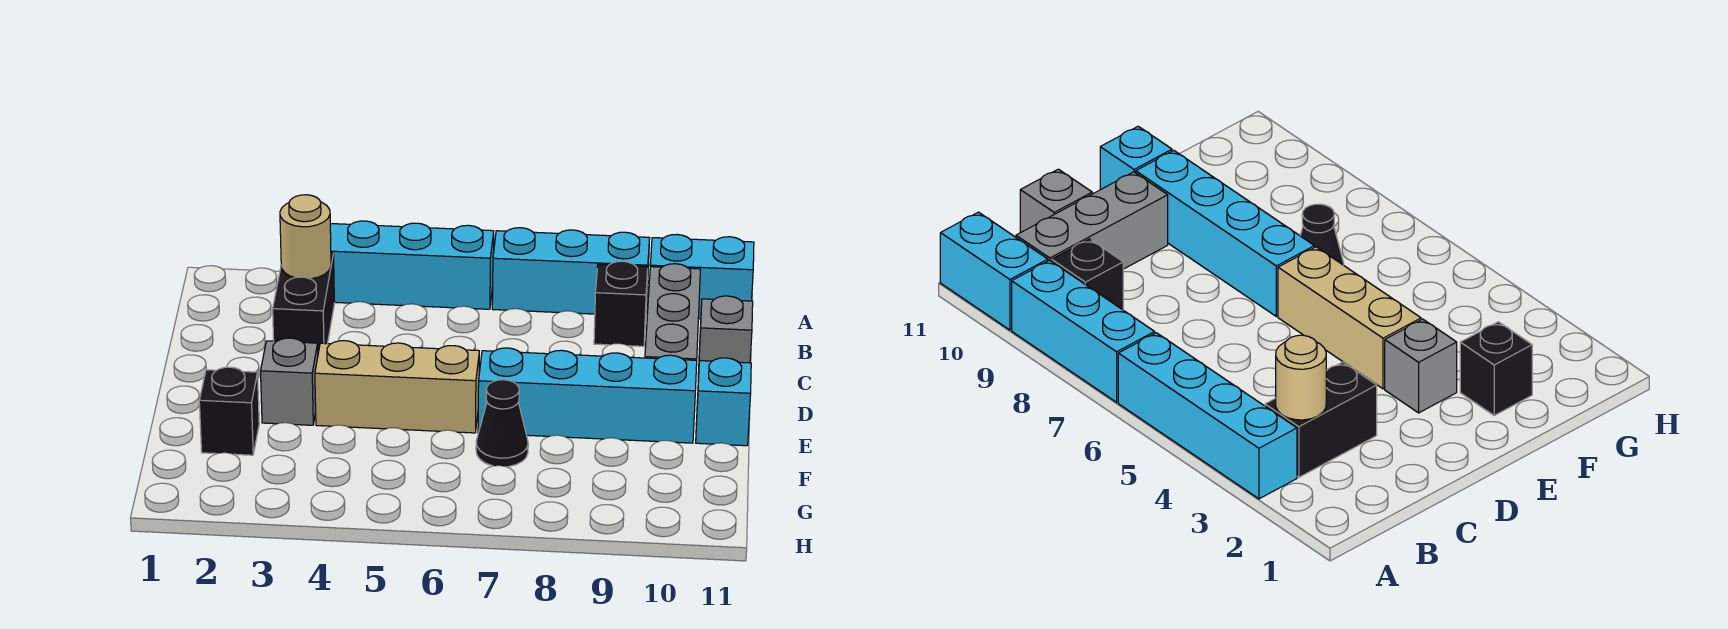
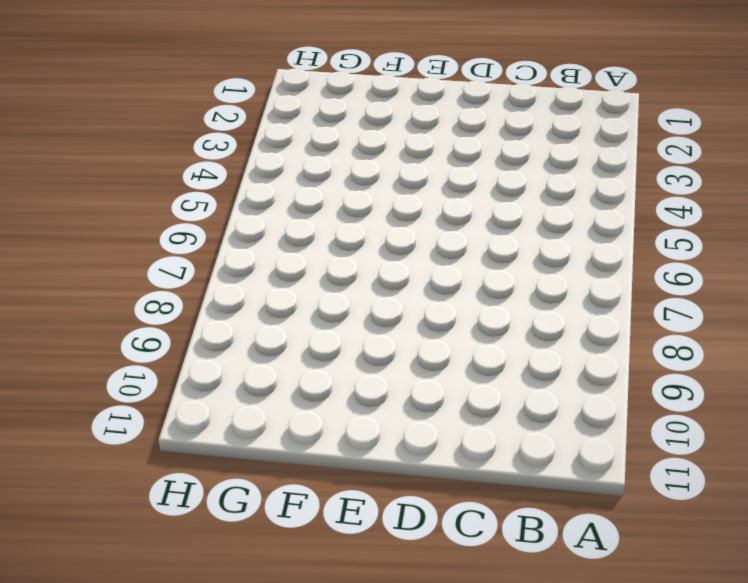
none -> cyan 1x4 brick [330,221,494,309]
none -> cyan 1x3 brick [492,228,650,314]
none -> cyan 1x2 brick [650,235,754,319]

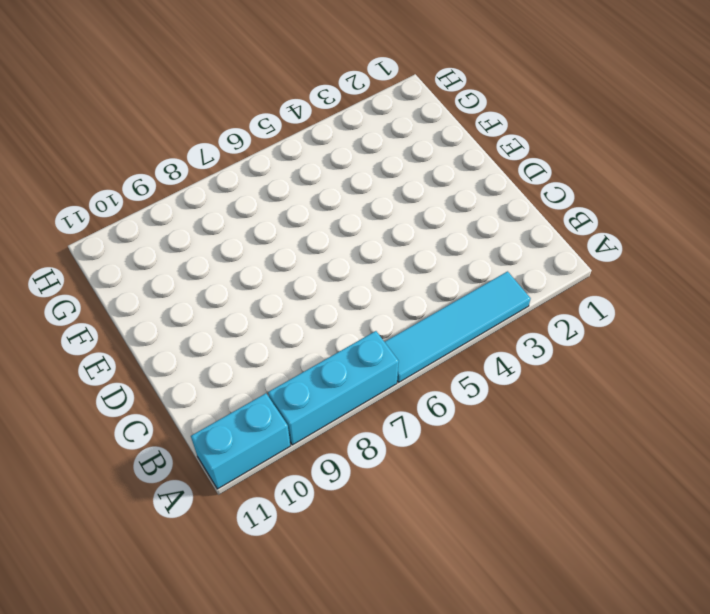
cyan 1x4 tile [385,271,531,382] -> cyan 1x4 brick [330,221,494,309]
none -> black 1x2 brick [273,253,334,353]
none -> black 1x1 brick [594,261,648,346]
none -> grey 1x3 brick [645,264,700,360]

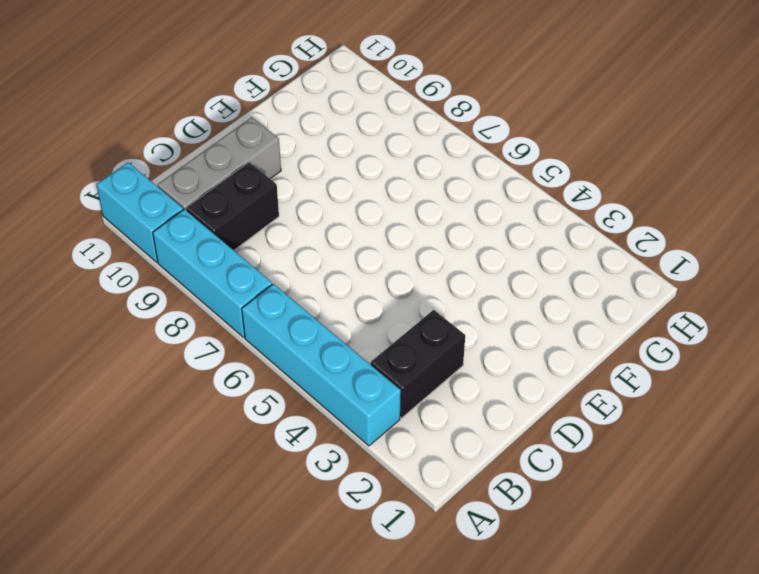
black 1x2 brick [186,162,279,250] -> black 1x1 brick [594,261,648,346]
none -> grey 1x1 brick [698,296,753,378]
none -> grey 1x1 brick [261,338,318,425]
none -> tan 1x3 brick [315,341,479,433]

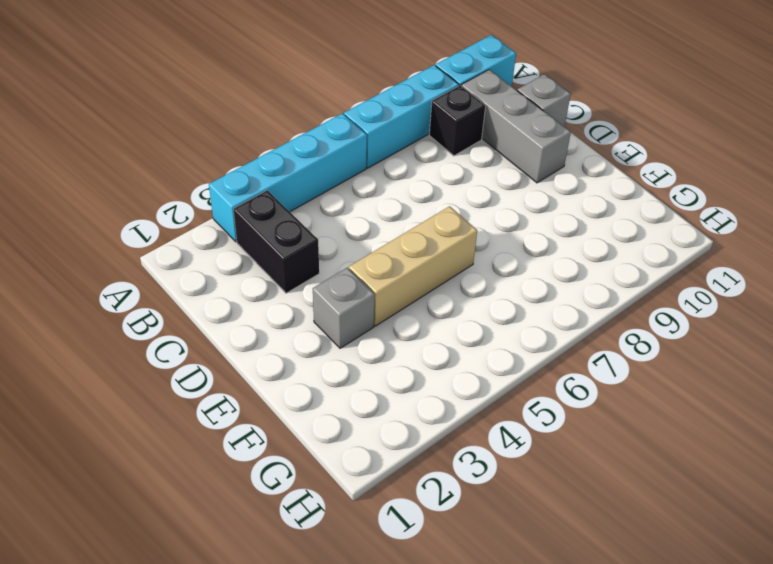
none -> cyan 1x4 brick [478,348,697,443]
none -> cyan 1x1 brick [696,358,751,446]
none -> black 1x1 brick [199,367,259,455]

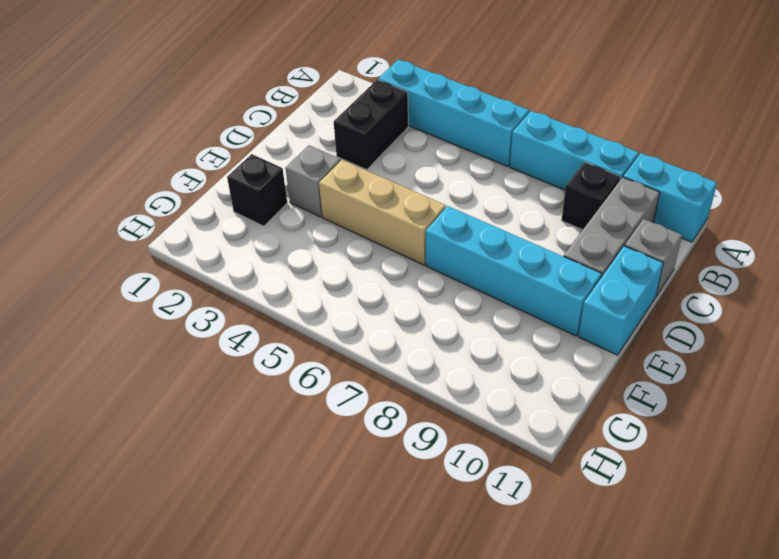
cyan 1x2 brick [578,246,663,355] -> cyan 1x1 brick [696,358,751,446]
none -> black 1x1 cone [476,380,528,467]
none -> tan 1x1 round brick [280,195,331,279]

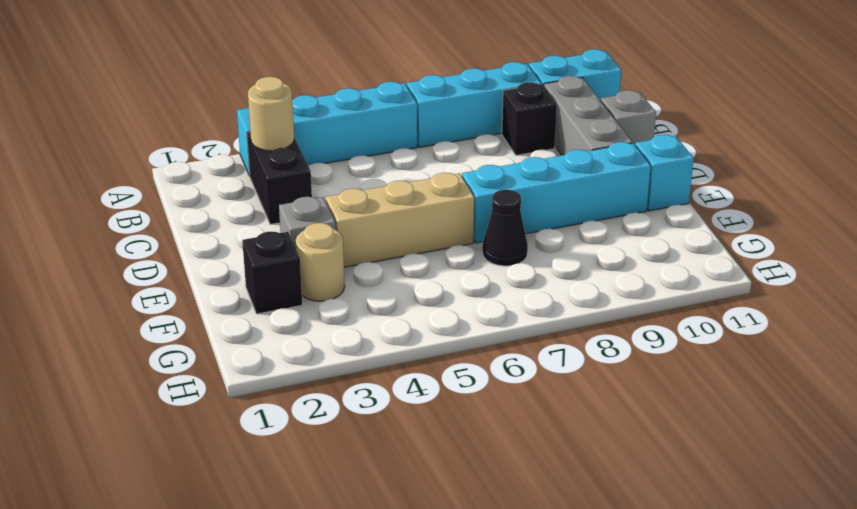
tan 1x1 round brick [296,223,345,301] -> none

